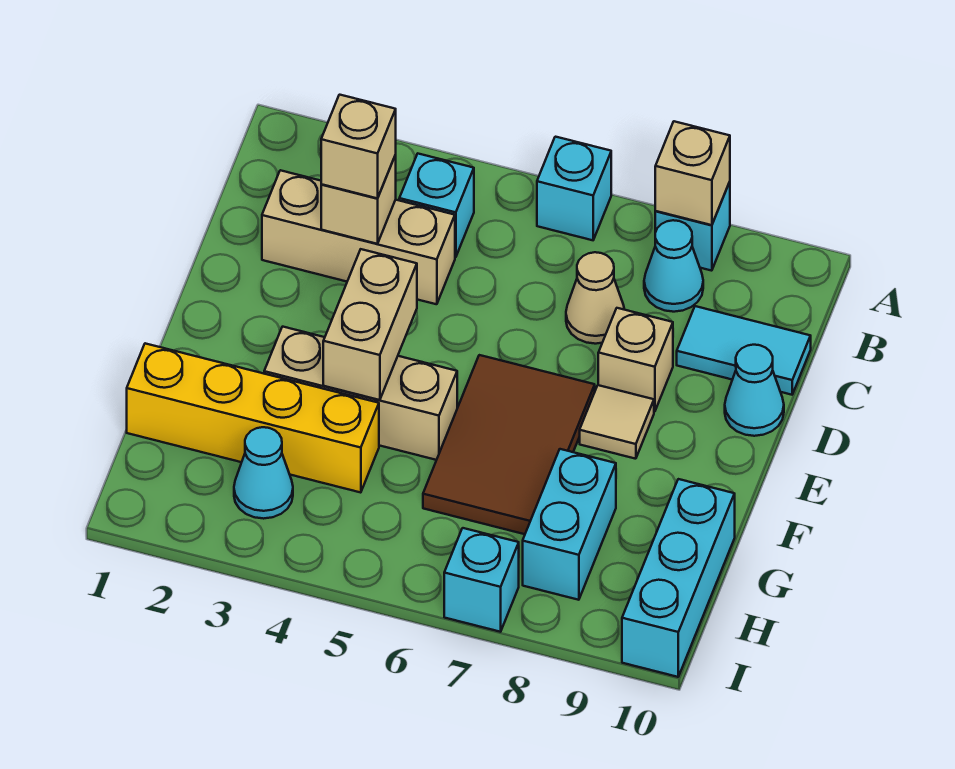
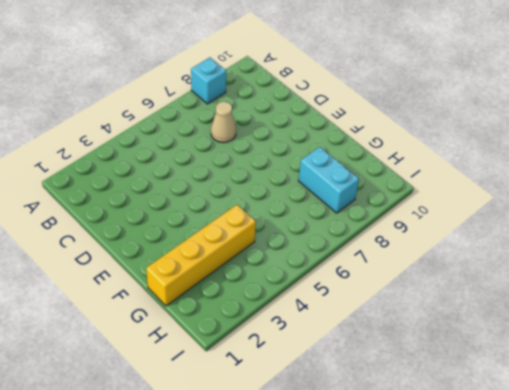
none -> cyan 1x1 brick [537,137,611,240]
none -> cyan 1x1 brick [399,154,474,257]
none -> cyan 1x1 cone [644,220,703,312]

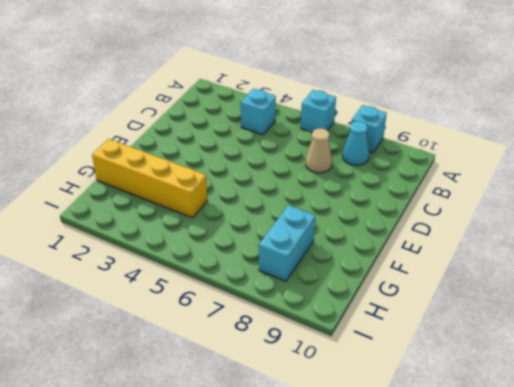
none -> tan 1x3 brick [262,170,455,304]
none -> cyan 1x2 tile [677,306,811,395]
none -> tan 1x1 brick [598,308,673,412]

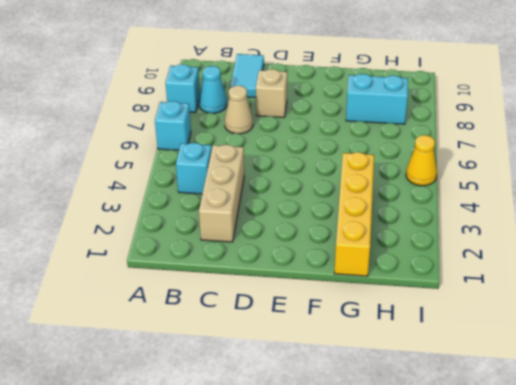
yellow 1x1 cone [406,135,437,186] -> none
none -> cyan 1x1 cone [725,345,784,436]
none -> brown 2x3 tile [423,355,595,534]
none -> tan 1x1 tile [580,385,654,459]

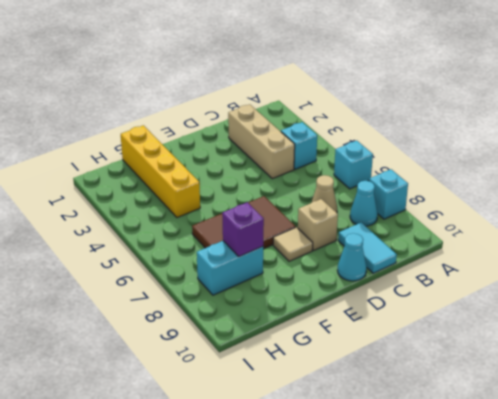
purple 1x1 brick [222,202,264,257] -> none
none -> tan 1x3 brick [264,327,457,460]
none -> cyan 1x3 brick [622,479,735,677]
none -> cyan 1x1 cone [234,427,293,519]

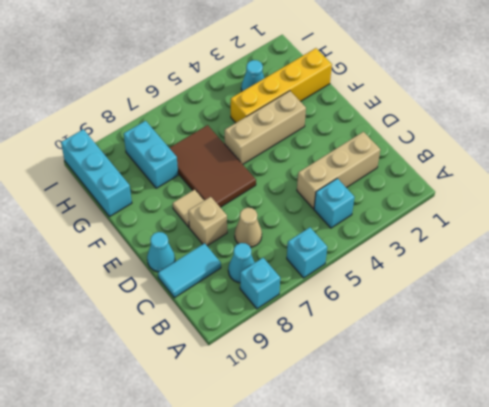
none -> cyan 1x1 brick [444,528,519,632]
none -> tan 1x1 brick [655,121,730,225]
none -> tan 1x1 brick [321,155,396,244]

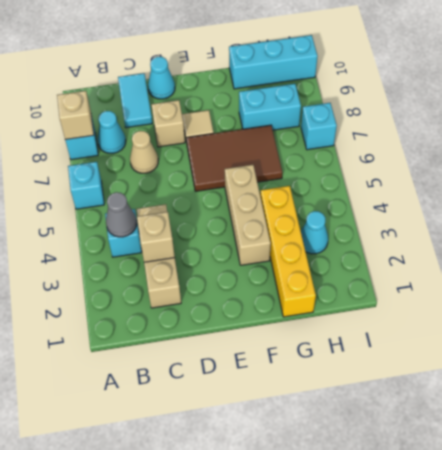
grey 1x1 cone [106,192,137,237] -> none
none -> tan 1x2 brick [323,249,417,400]
none -> tan 1x1 brick [321,95,396,198]

